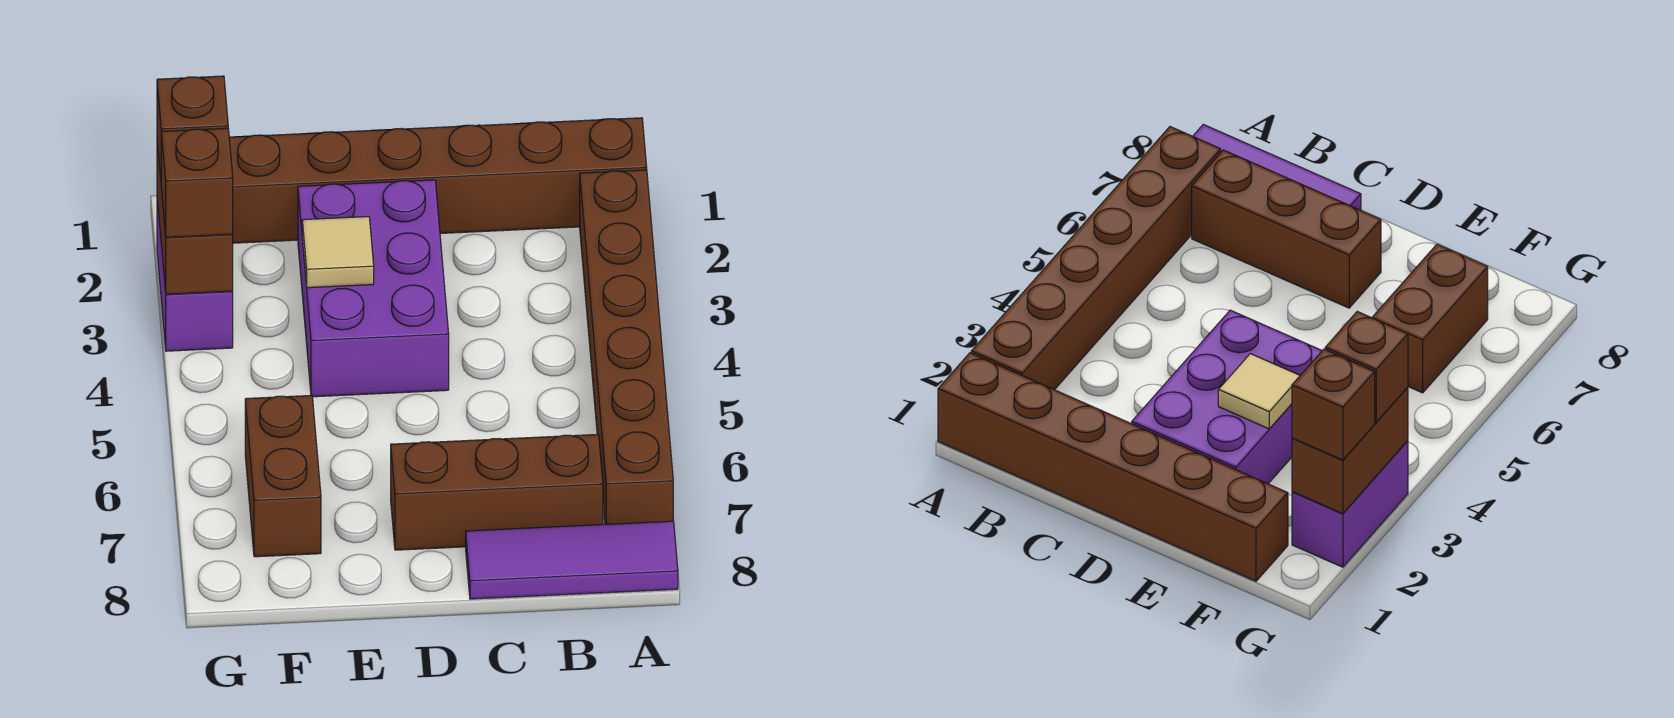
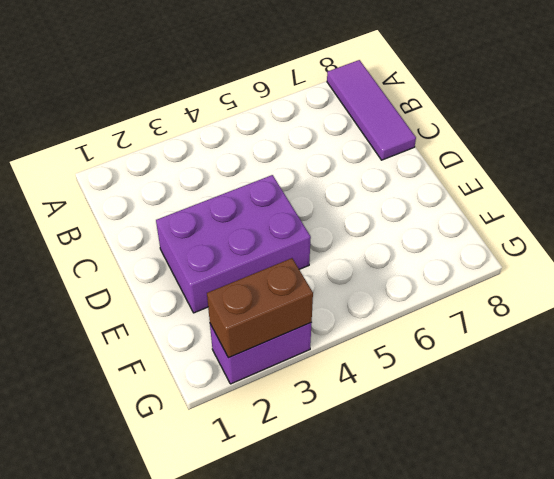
none -> brown 1x6 brick [229,118,647,243]
none -> brown 1x6 brick [580,170,673,524]

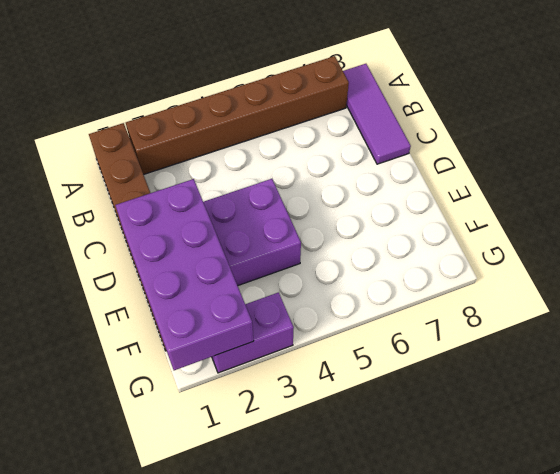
purple 2x4 brick [115,179,253,370] -> brown 1x2 brick [157,142,233,294]
none -> brown 1x3 brick [391,434,603,550]
none -> brown 1x2 brick [245,395,321,557]

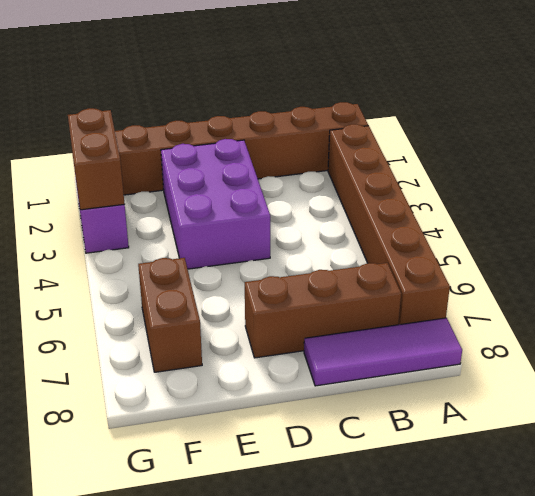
none -> tan 1x1 tile [302,217,374,288]
none -> brown 1x1 brick [157,76,228,177]

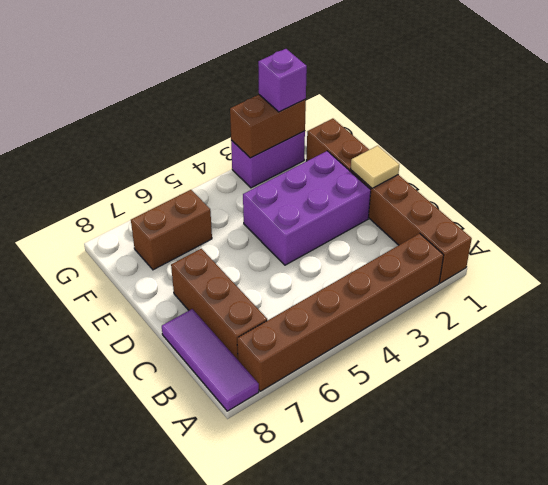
tan 1x1 tile [351,146,399,188] -> tan 1x1 tile moved to [302,217,374,288]
purple 1x1 brick [258,49,307,112] -> brown 1x1 brick [157,76,228,177]
none -> brown 1x1 brick [161,128,233,237]

